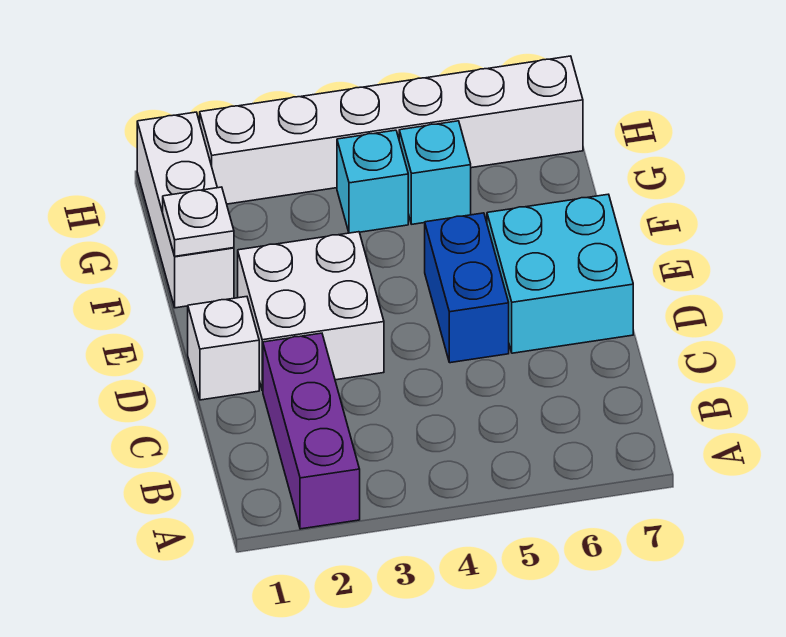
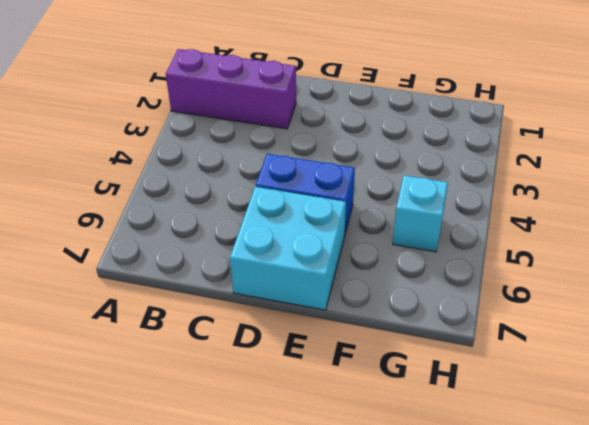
none -> white 1x1 brick [188,297,259,400]
none -> white 2x2 brick [238,232,384,391]

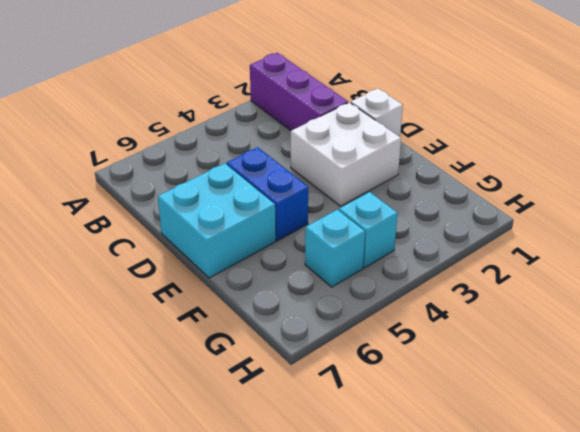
none -> white 1x3 brick [137,112,234,308]
none -> white 1x6 brick [200,56,583,204]

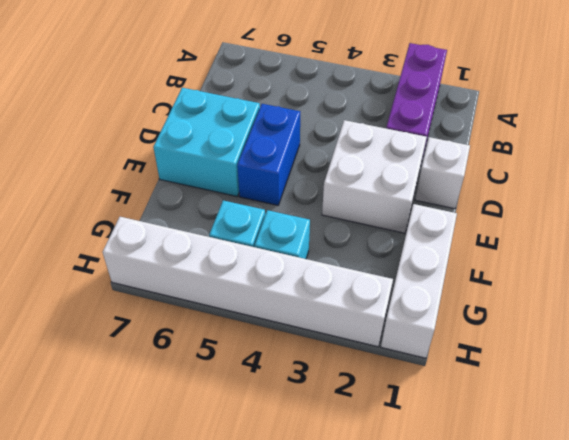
none -> white 1x1 plate [163,187,234,256]

